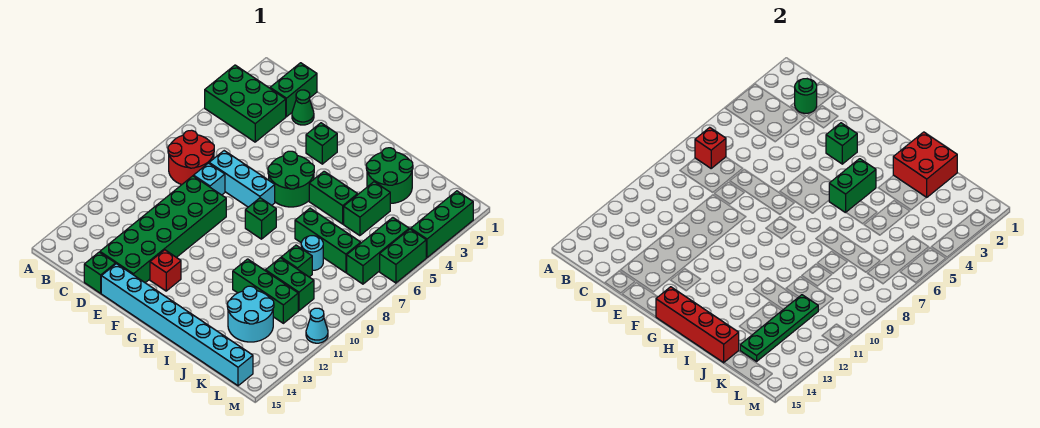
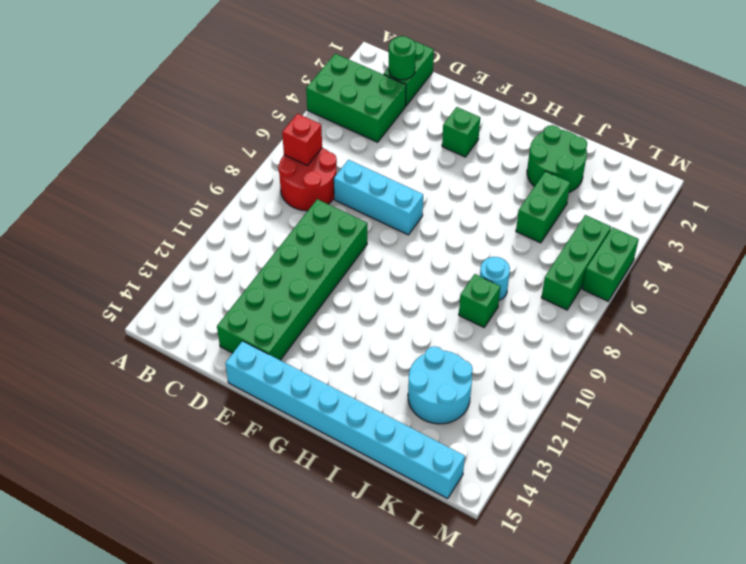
none -> green 1x1 cone [292,90,314,125]
none -> cyan 1x1 brick [194,163,225,195]
none -> green 1x1 brick [84,252,116,293]
none -> green 2x2 round brick [268,151,314,207]

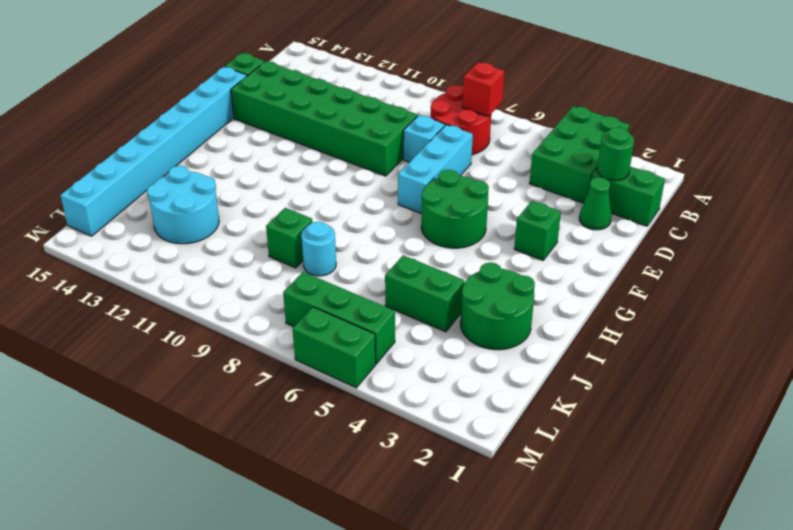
none -> red 1x1 brick [150,250,181,291]
none -> green 1x1 brick [245,198,276,239]
none -> green 1x2 brick [309,171,358,224]
none -> green 1x3 brick [295,208,361,273]

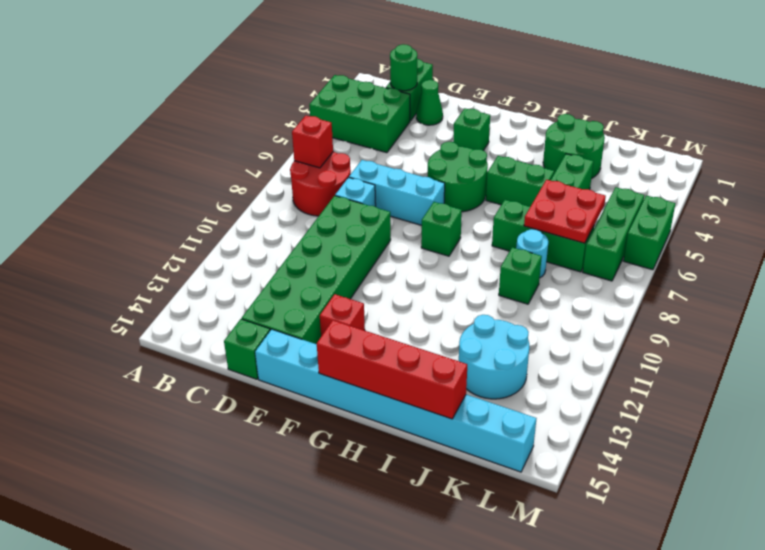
red 2x2 plate [524,180,606,243] -> none
none -> green 1x3 brick [233,259,298,323]
none -> green 1x2 brick [265,258,314,311]
none -> green 1x3 brick [411,191,473,257]
none -> cyan 1x1 cone [306,308,328,343]

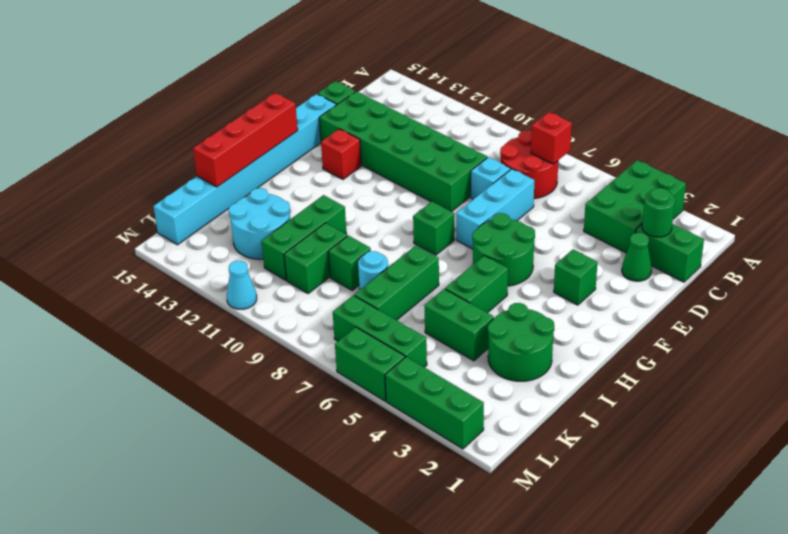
none -> green 1x1 brick [826,123,857,164]
none -> green 1x2 brick [829,159,876,213]
none -> red 2x2 brick [893,132,957,197]
none -> green 1x4 plate [740,295,818,361]

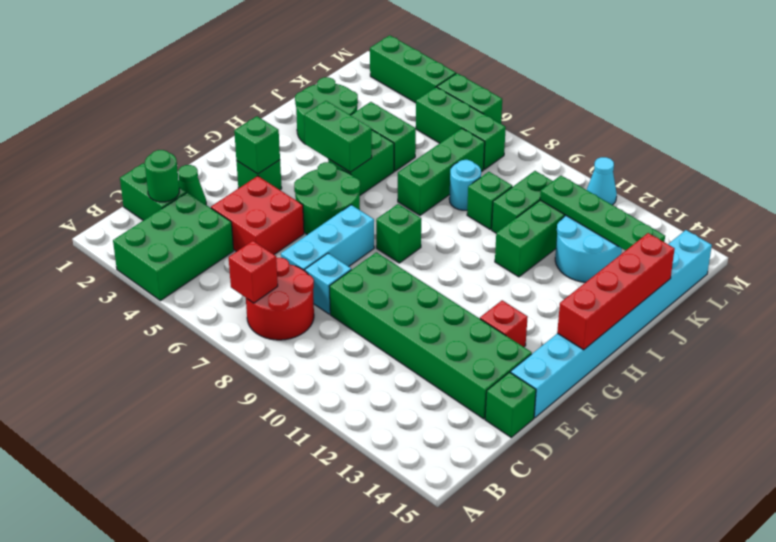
red 2x2 brick [211,176,304,254] -> red 2x2 brick moved to [893,132,957,197]

